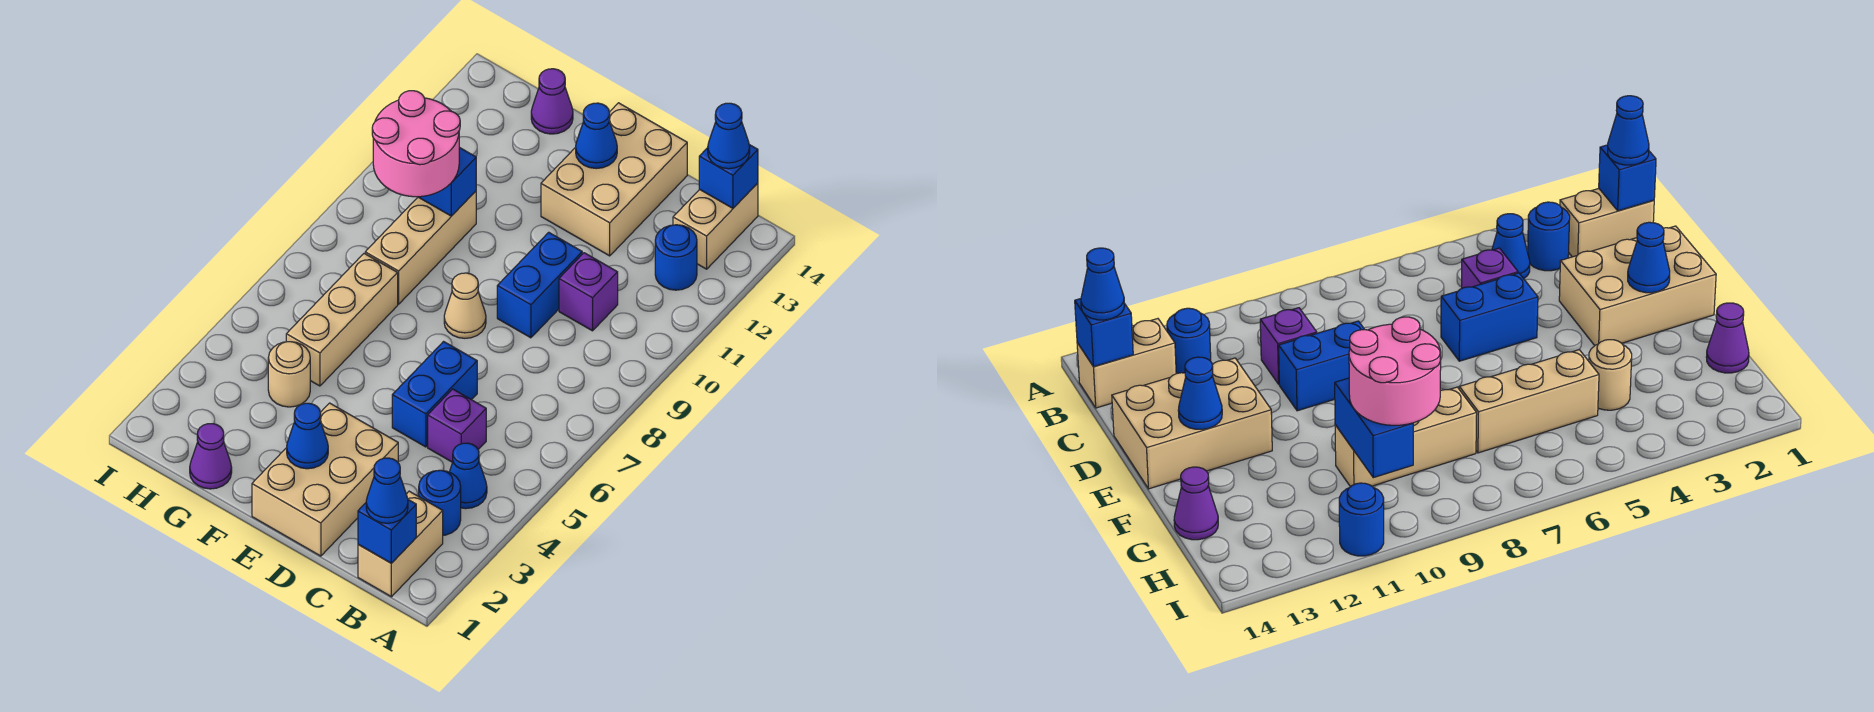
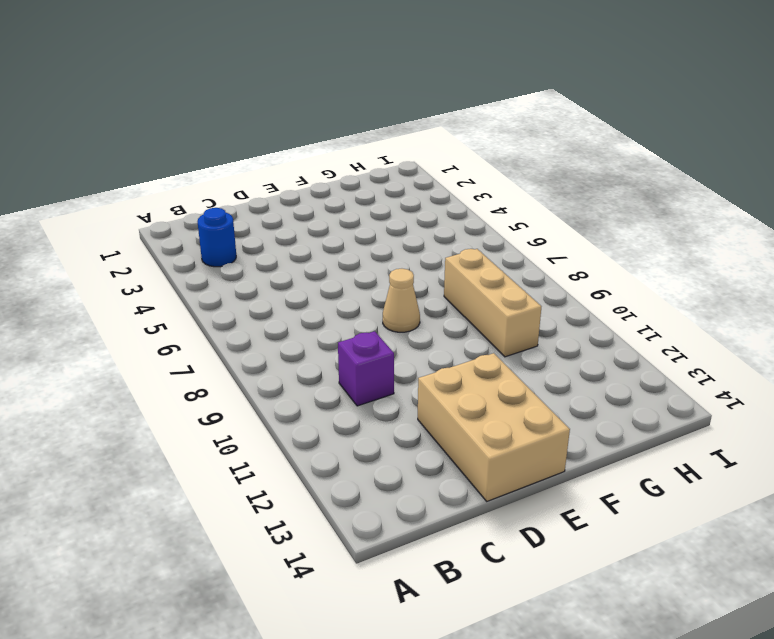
none -> tan 1x2 brick [358,491,443,597]
none -> blue 1x1 cone [450,443,487,509]
none -> blue 1x1 round brick [655,225,697,290]

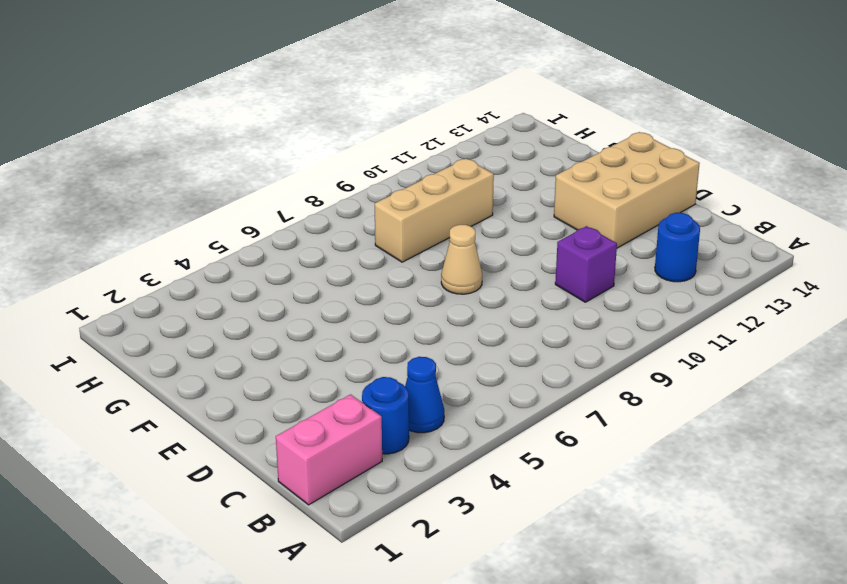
pink 1x2 brick [276,395,382,505] -> tan 1x2 brick [358,491,443,597]
none -> tan 1x2 brick [673,183,758,269]
none -> purple 1x1 brick [428,389,486,462]
none -> tan 2x3 brick [252,403,398,556]

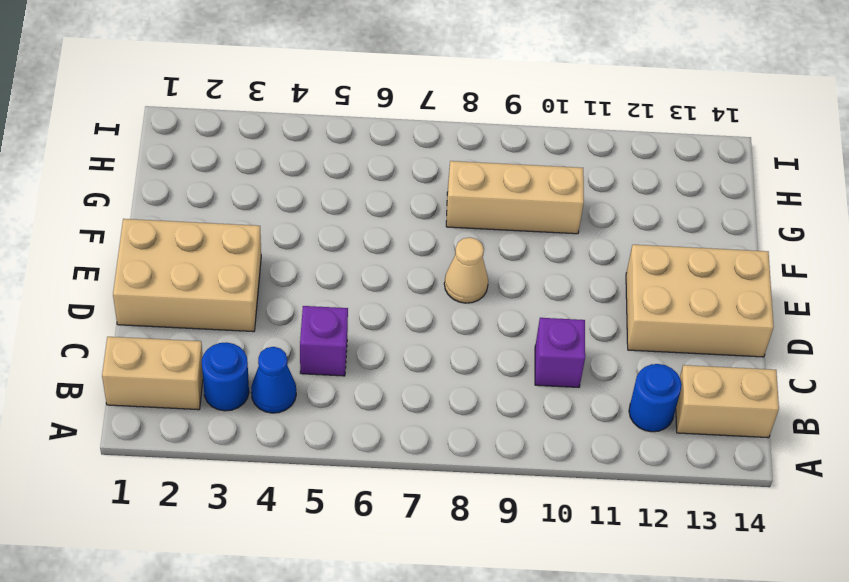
none -> blue 1x2 brick [392,342,477,447]
none -> blue 1x2 brick [497,232,582,338]
none -> purple 1x1 cone [190,424,232,489]

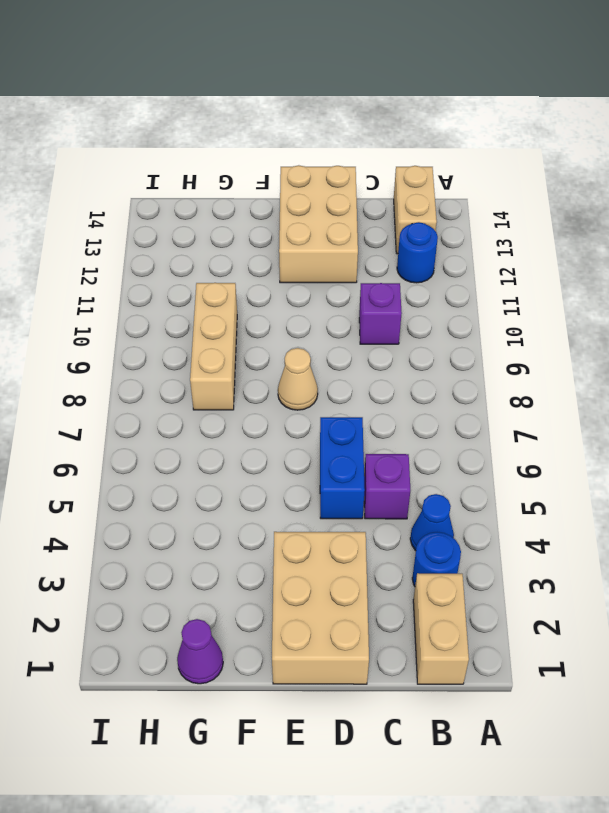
none -> blue 1x2 brick [497,232,582,338]
none -> tan 1x1 round brick [268,342,310,407]
none -> tan 1x3 brick [286,253,398,386]

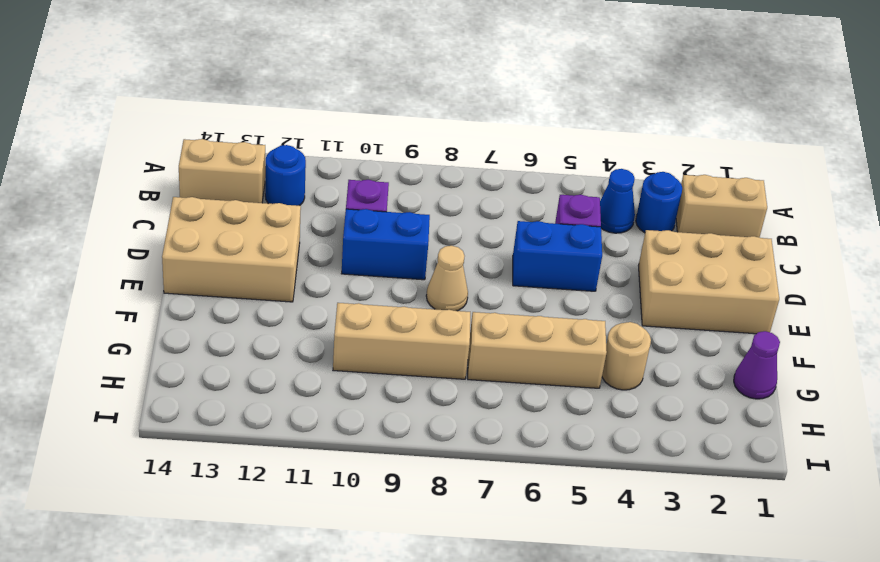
none -> purple 1x1 cone [531,69,573,134]
none -> blue 1x1 round brick [1339,483,1384,556]
none -> blue 1x1 brick [358,500,416,563]

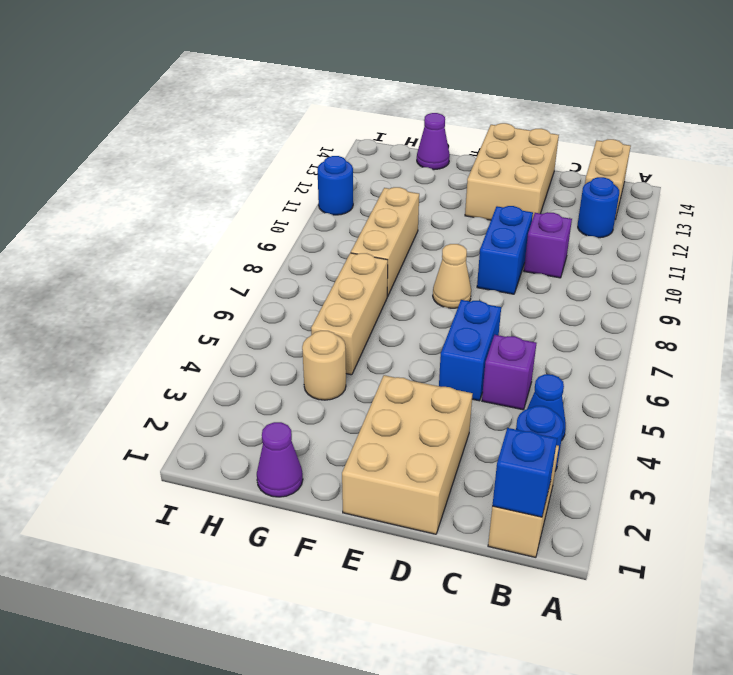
none -> blue 1x1 brick [699,145,758,208]
none -> blue 1x1 cone [287,403,328,469]
none -> blue 1x1 cone [576,103,617,169]

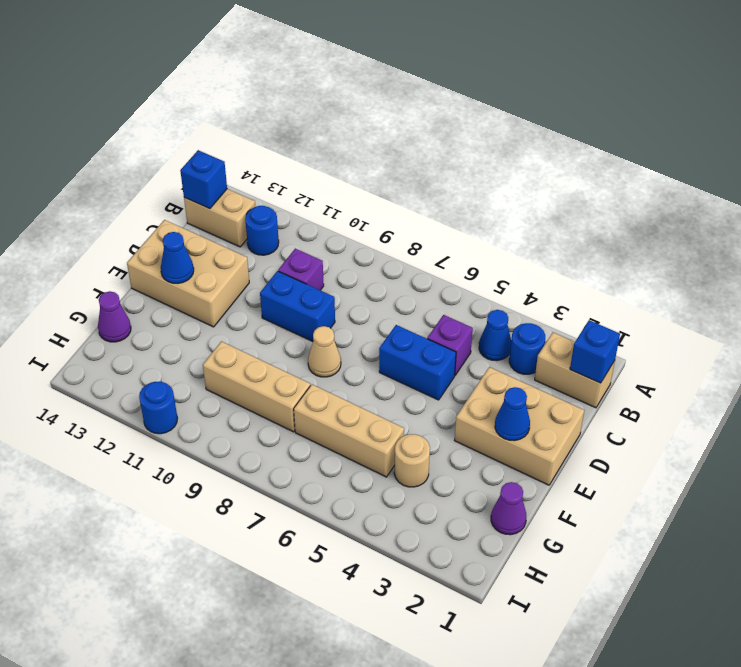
none -> blue 1x2 brick [419,147,476,216]
none -> blue 1x1 cone [366,458,408,523]
none -> blue 1x1 cone [708,103,750,169]

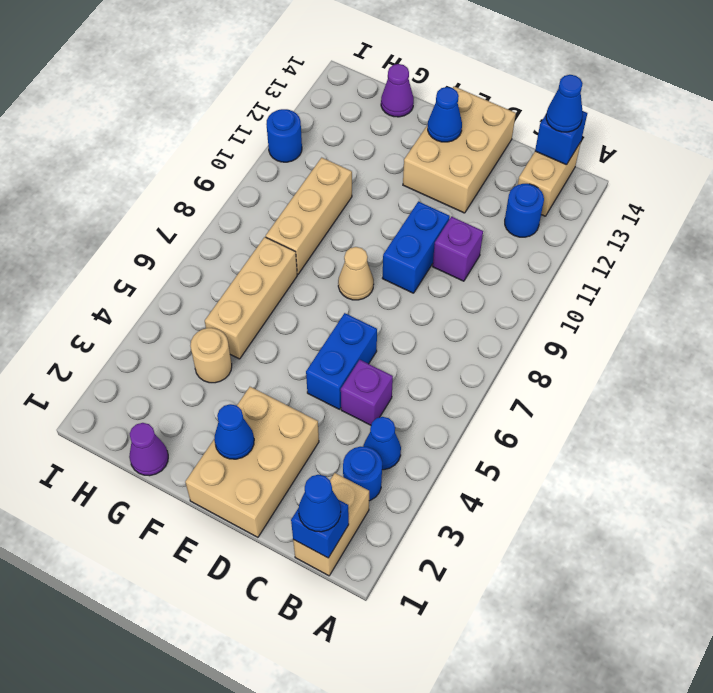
none -> blue 1x2 brick [419,147,476,216]
none -> pink 2x2 round brick [372,91,460,197]

